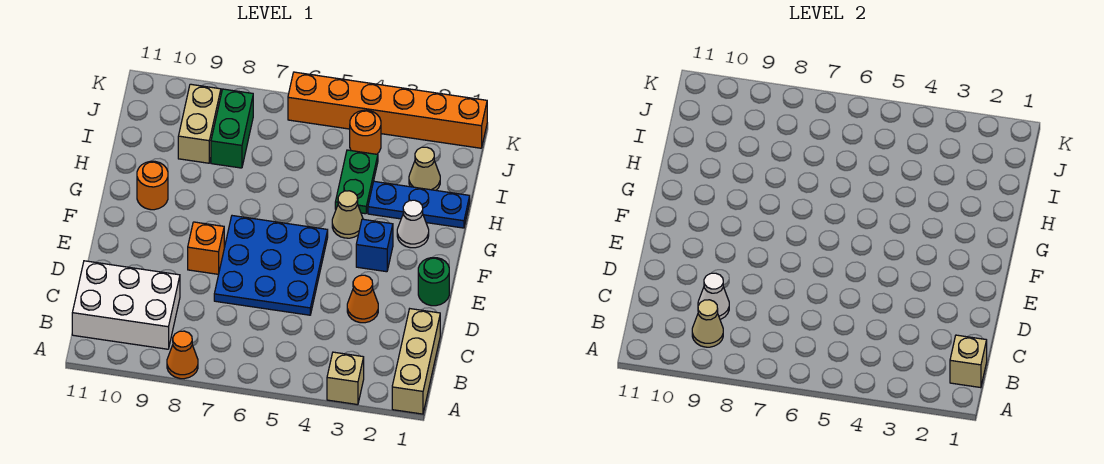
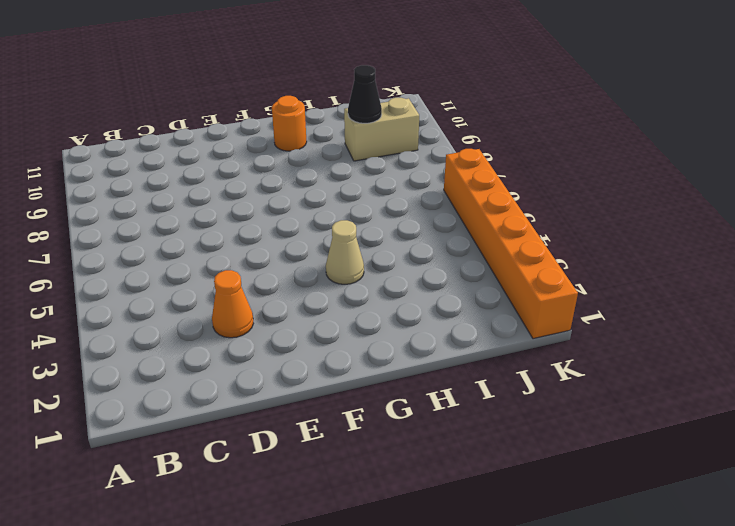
black 1x1 cone [348,65,382,123] -> none
none -> tan 1x3 brick [392,309,440,414]
none -> tan 1x1 brick [327,352,364,405]
none -> orange 1x1 cone [167,331,198,379]

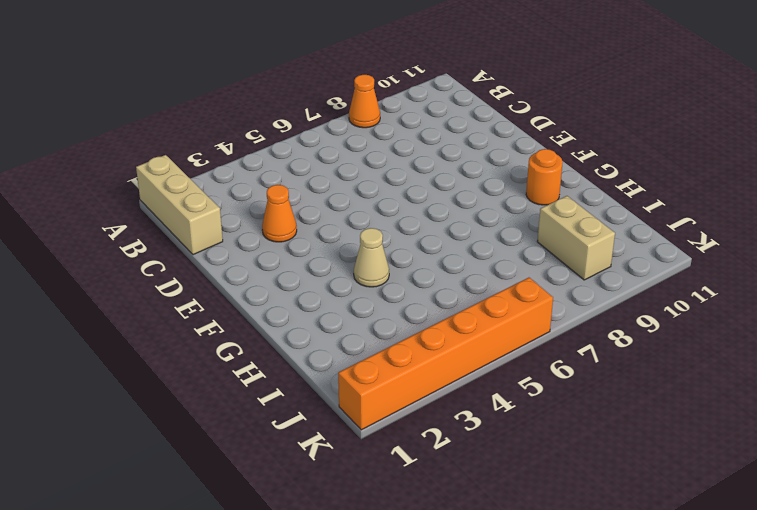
none -> tan 1x1 brick [327,352,364,405]
none -> white 2x3 brick [72,261,180,349]
none -> blue 3x3 plate [214,216,328,315]

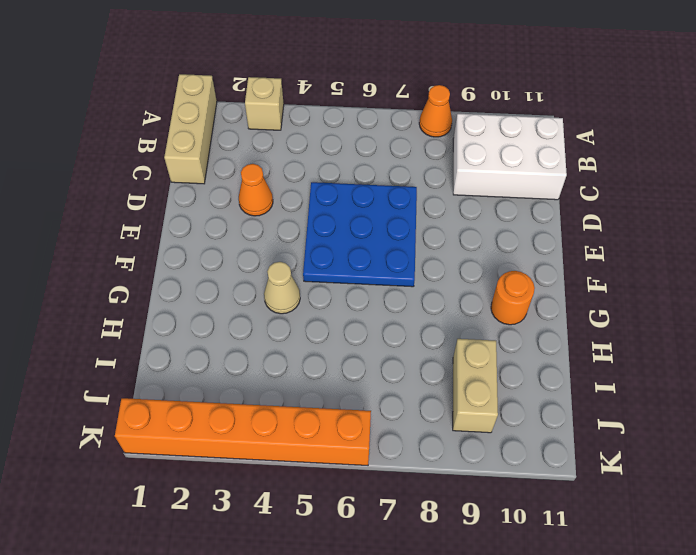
none -> green 1x1 round brick [418,258,449,306]
none -> orange 1x1 brick [188,222,224,274]
none -> blue 1x1 brick [356,219,393,272]

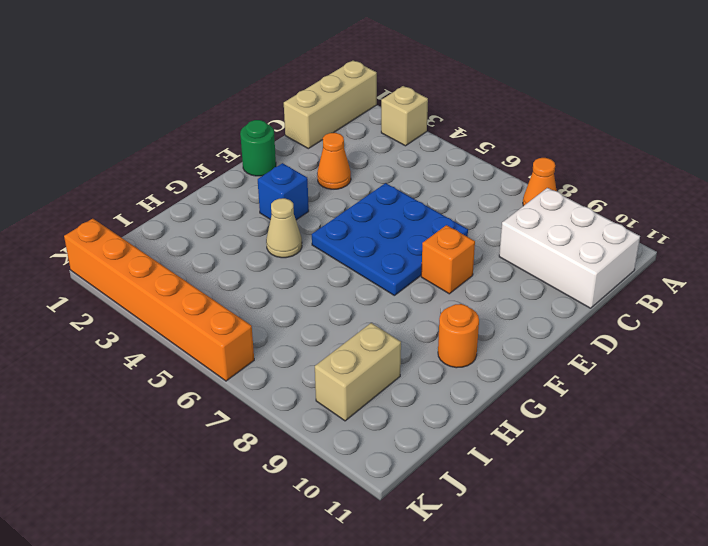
none -> white 1x1 cone [397,200,429,248]
none -> blue 1x3 plate [368,181,470,228]
none -> green 1x2 plate [335,150,378,214]

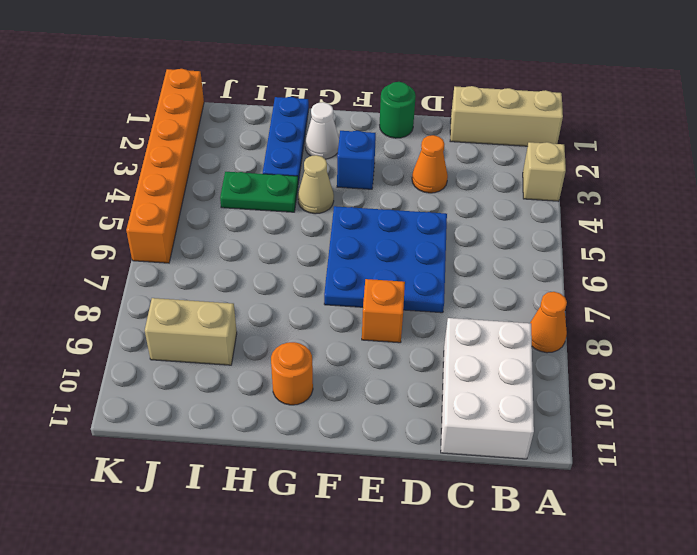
none -> tan 1x1 cone [409,147,440,190]
none -> green 1x2 brick [211,89,253,168]
none -> orange 1x1 round brick [350,110,381,154]

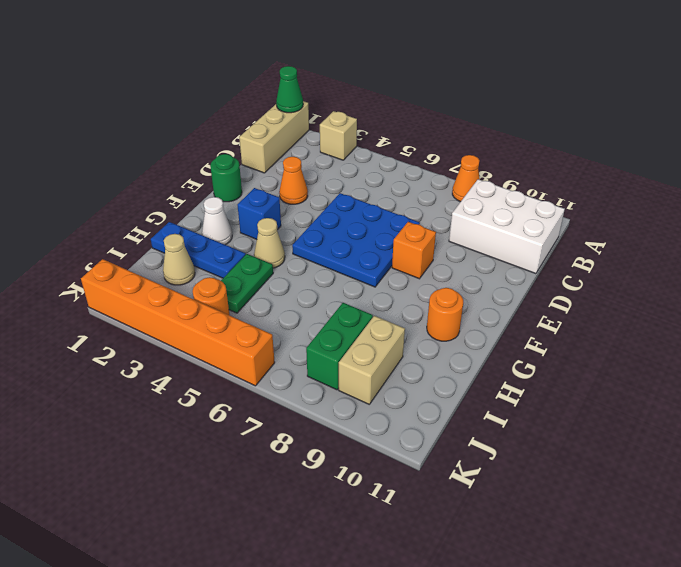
green 1x1 cone [276,66,303,113] -> none
none -> tan 1x1 brick [950,335,987,388]
none -> tan 1x1 cone [692,300,723,347]
none -> white 1x1 cone [698,273,729,320]

